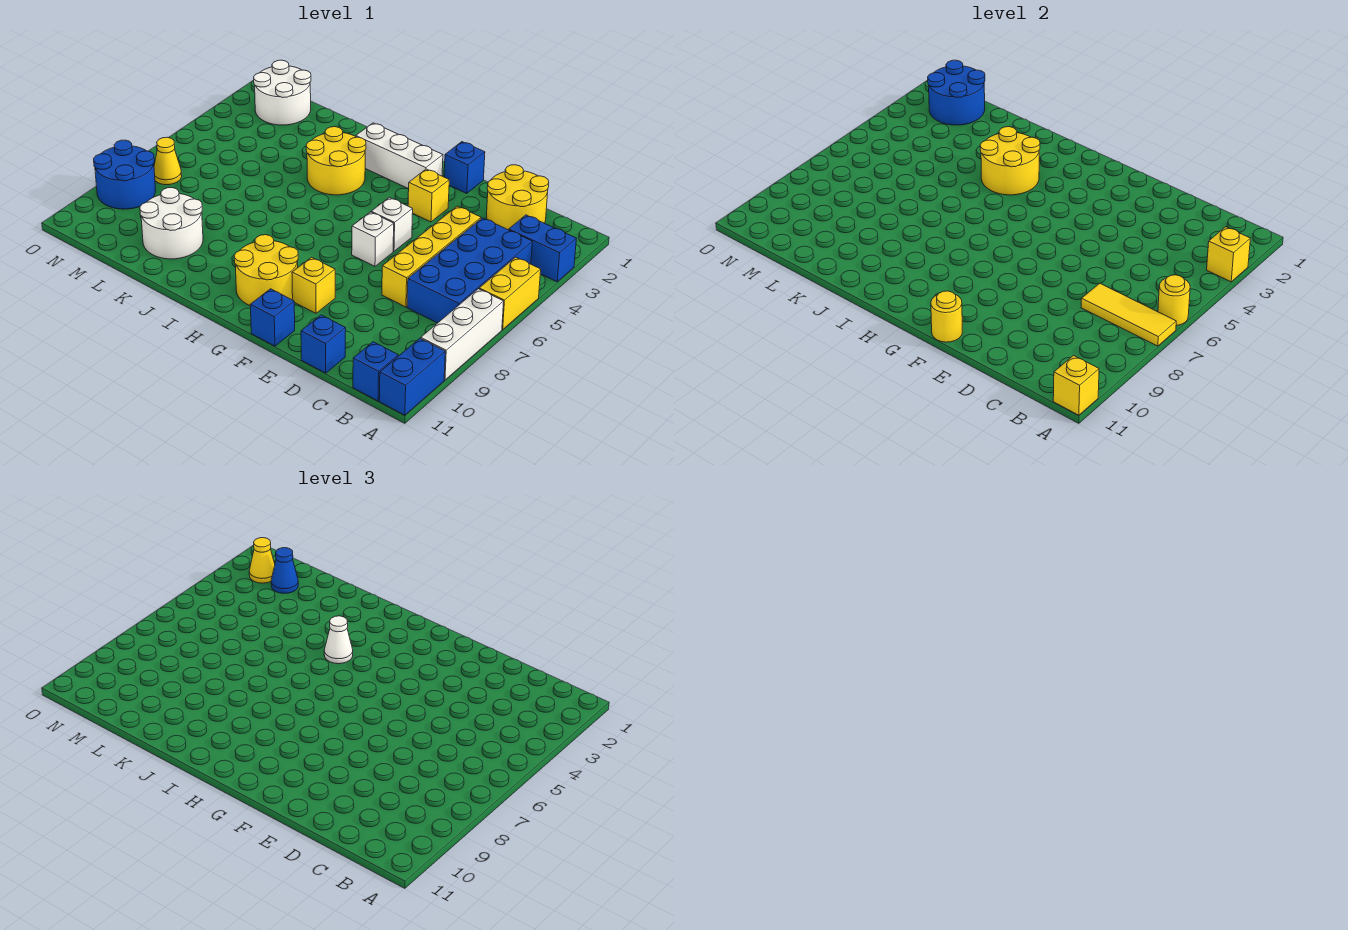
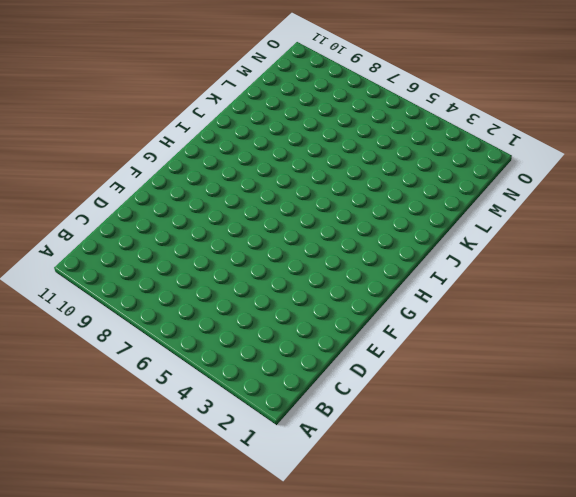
none -> blue 1x2 brick [509,215,576,282]
none -> yellow 1x2 brick [479,257,541,330]
none -> white 1x3 brick [421,289,504,380]
none -> blue 1x2 brick [379,338,445,415]

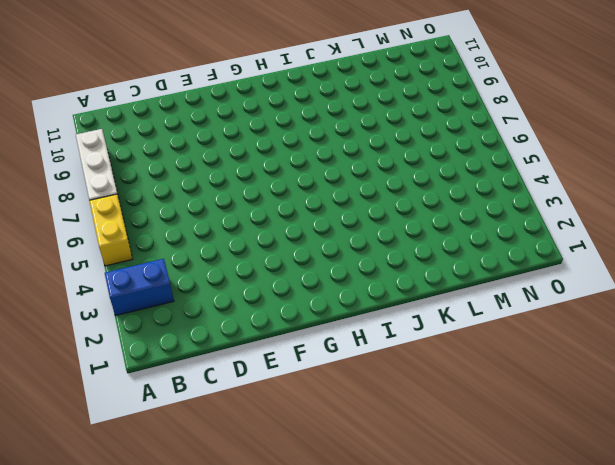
none -> blue 1x2 brick [379,338,445,415]
none -> blue 2x4 brick [407,218,532,323]
none -> blue 1x1 brick [353,342,398,401]
none -> yellow 2x2 round brick [487,165,549,230]

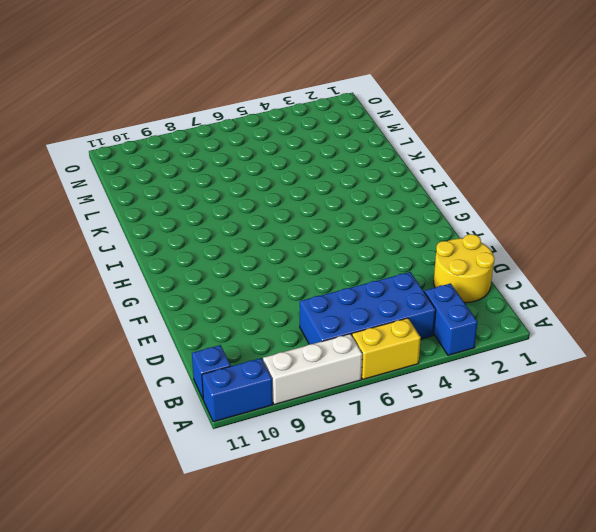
none -> yellow 1x4 brick [382,206,481,307]
none -> blue 1x1 brick [301,315,346,373]
none -> blue 1x1 brick [444,142,485,194]
none -> yellow 1x1 brick [408,169,449,222]

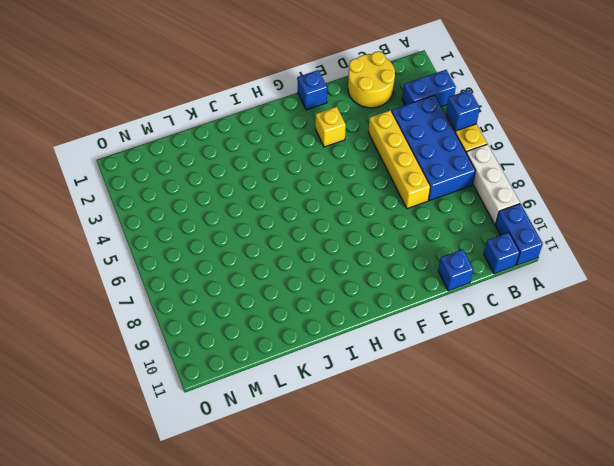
blue 1x1 brick [446,90,480,131] -> blue 1x1 brick moved to [250,289,295,346]
none -> white 1x1 brick [371,197,413,251]
none -> white 1x1 brick [352,212,394,266]
none -> yellow 1x1 brick [292,257,335,313]
none -> white 1x3 brick [356,123,443,189]

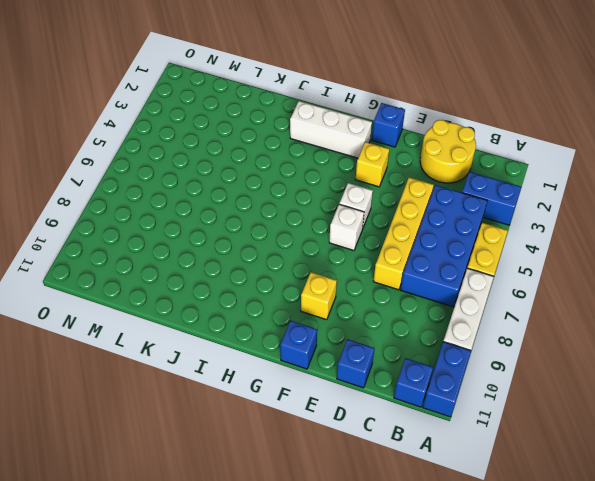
none -> yellow 2x2 round brick [234,235,298,305]
none -> yellow 2x2 round brick [306,127,366,195]
none -> white 2x2 round brick [140,188,203,259]
none -> white 2x2 round brick [254,60,311,125]

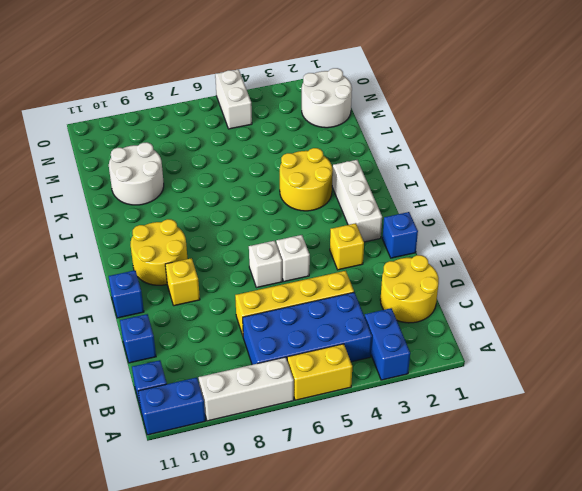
white 1x2 brick [215,69,252,129] -> none
none -> yellow 1x1 cone [154,137,182,185]
none -> blue 2x2 round brick [94,140,156,209]
none -> yellow 1x1 brick [1207,227,1250,282]
none -> yellow 1x1 round brick [1158,275,1190,326]

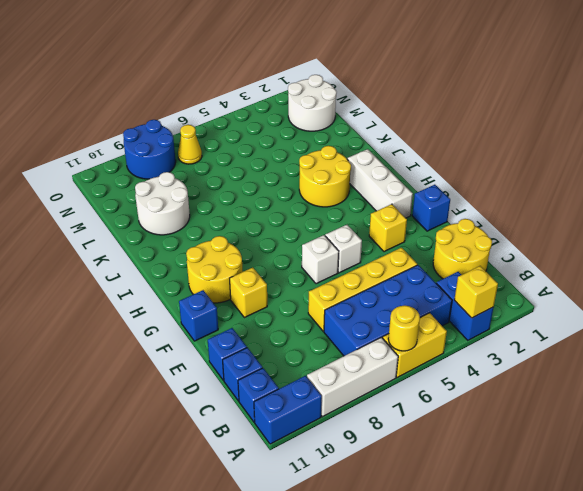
blue 1x1 brick [223,348,262,401] -> none
none -> yellow 1x3 tile [1081,283,1176,346]
none -> yellow 1x1 brick [1053,355,1099,415]
none -> yellow 1x1 round brick [931,291,962,342]
none -> yellow 2x2 round brick [980,127,1040,195]

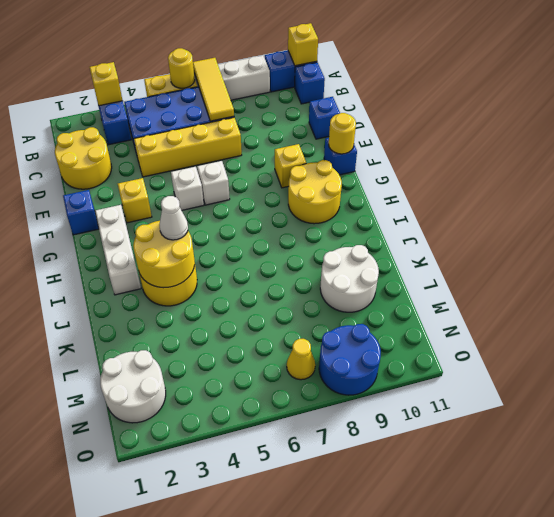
none -> blue 2x2 round brick [928,60,985,125]
none -> blue 1x1 cone [271,548,298,593]
none -> yellow 1x1 cone [249,538,275,583]

